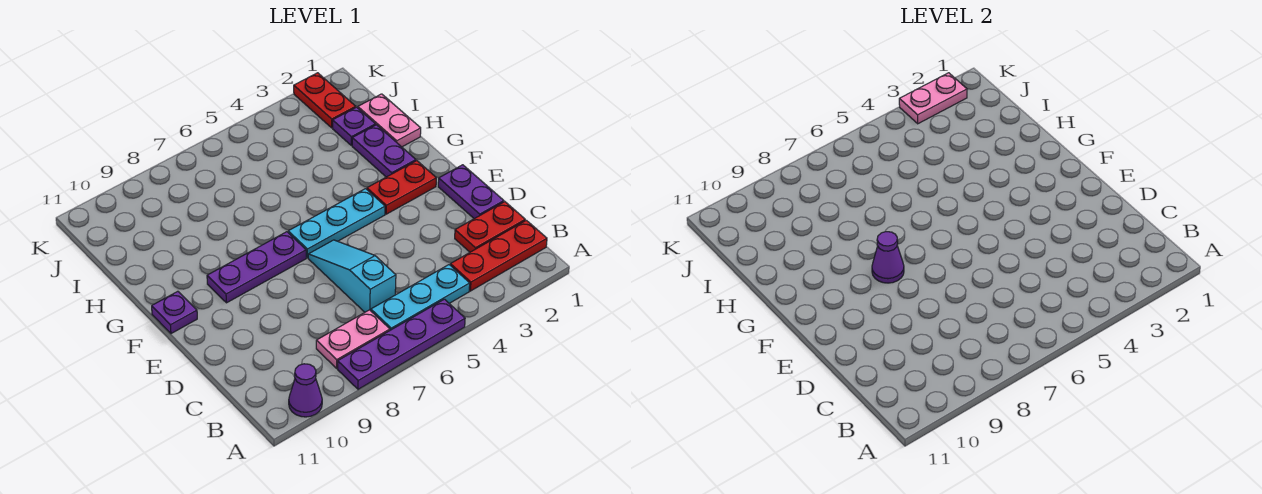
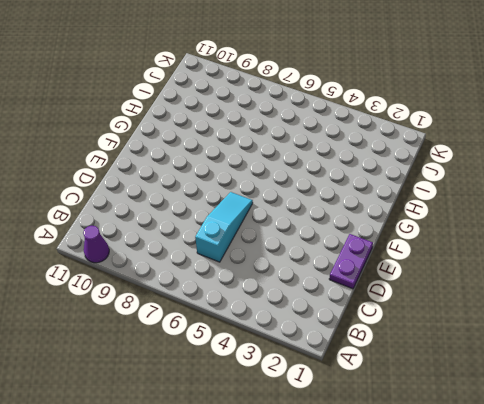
none -> purple 1x4 plate [338,299,465,389]
none -> red 1x3 plate [450,220,547,291]
none -> cyan 1x3 plate [371,265,470,330]

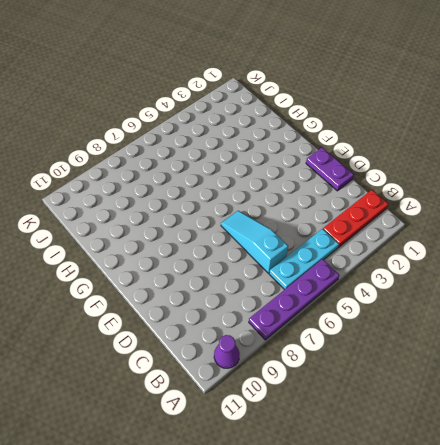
none -> pink 1x2 plate [316,310,390,368]
none -> red 1x2 plate [455,202,525,252]
none -> red 1x2 plate [367,161,436,214]

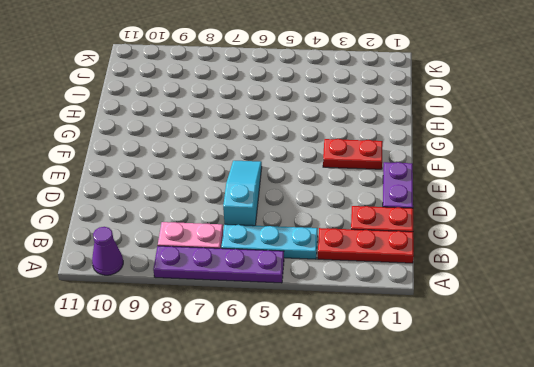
none -> cyan 1x3 plate [288,189,385,258]
none -> purple 1x3 plate [207,232,306,303]
none -> purple 1x1 plate [152,291,197,334]

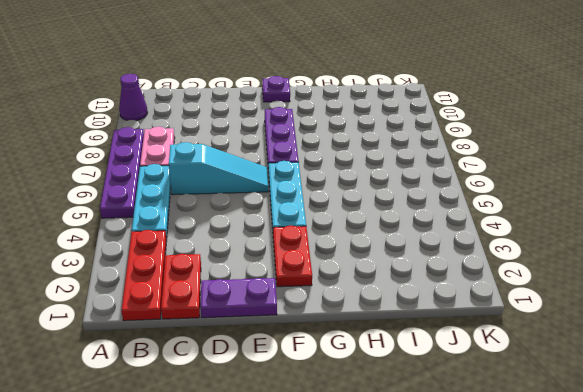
none -> purple 1x2 plate [352,125,416,177]
none -> pink 1x2 plate [358,94,421,147]
none -> purple 1x1 plate [333,107,375,145]

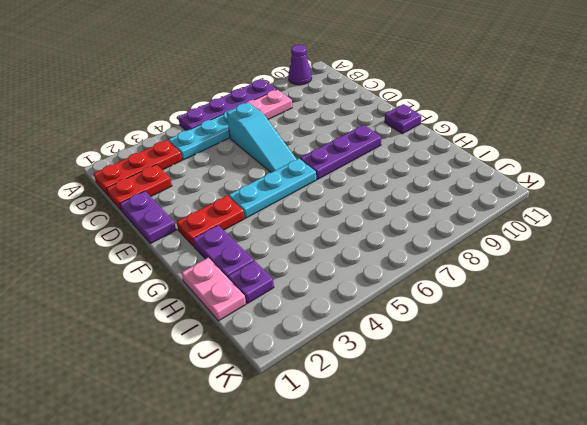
none -> red 1x2 plate [294,73,356,128]
none -> purple 1x1 cone [872,232,904,283]
none -> pink 1x2 plate [899,73,967,124]

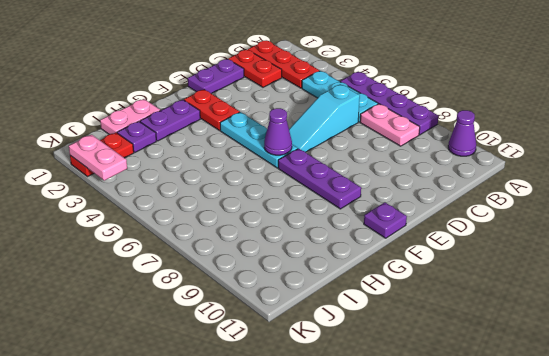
purple 1x1 cone [264,108,292,155] -> purple 1x1 cone moved to [872,232,904,283]

